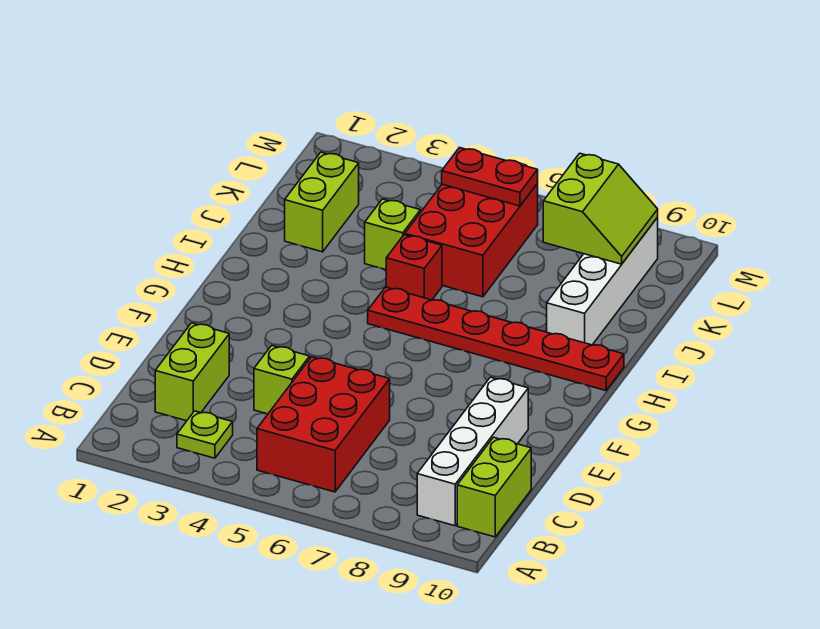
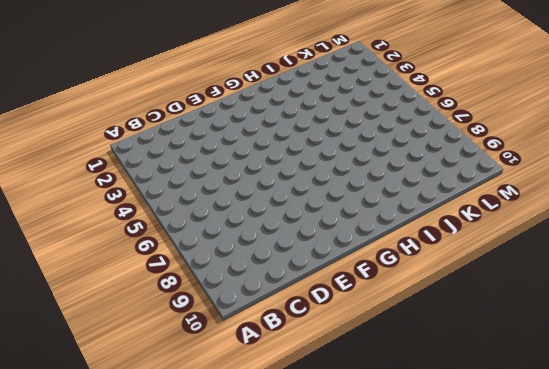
none -> lime 1x1 plate [177,411,233,458]
none -> red 2x3 brick [257,357,390,492]
none -> white 1x4 brick [417,377,528,526]

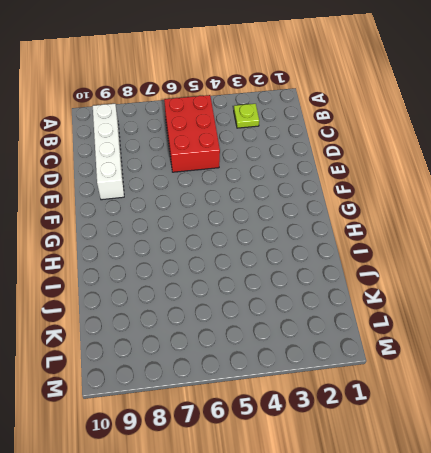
none -> lime 1x2 brick [457,437,531,537]
none -> lime 1x2 brick [155,323,229,421]
none -> lime 1x1 brick [254,345,310,414]

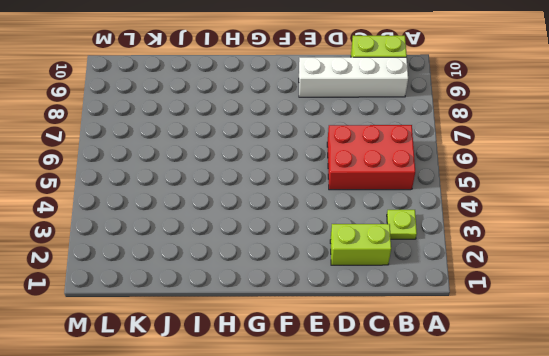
none -> lime 1x1 brick [254,345,310,414]
none -> red 1x6 plate [368,287,624,391]
none -> red 1x1 brick [386,235,442,300]

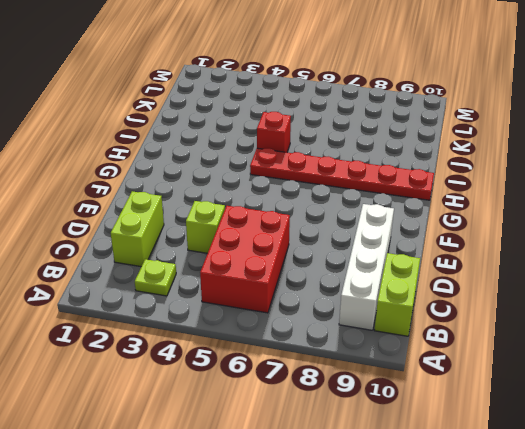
none -> white 1x4 brick [547,218,658,345]
none -> lime 1x2 brick [285,152,359,252]
none -> lime 1x1 brick [365,199,420,270]

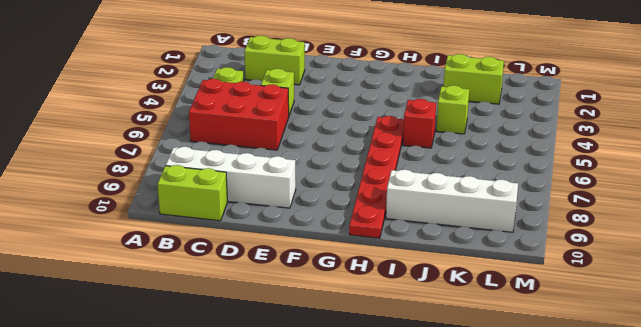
none -> red 2x3 brick [405,184,538,297]
none -> lime 2x2 slope [543,153,658,264]
none -> red 1x2 plate [442,148,538,206]

